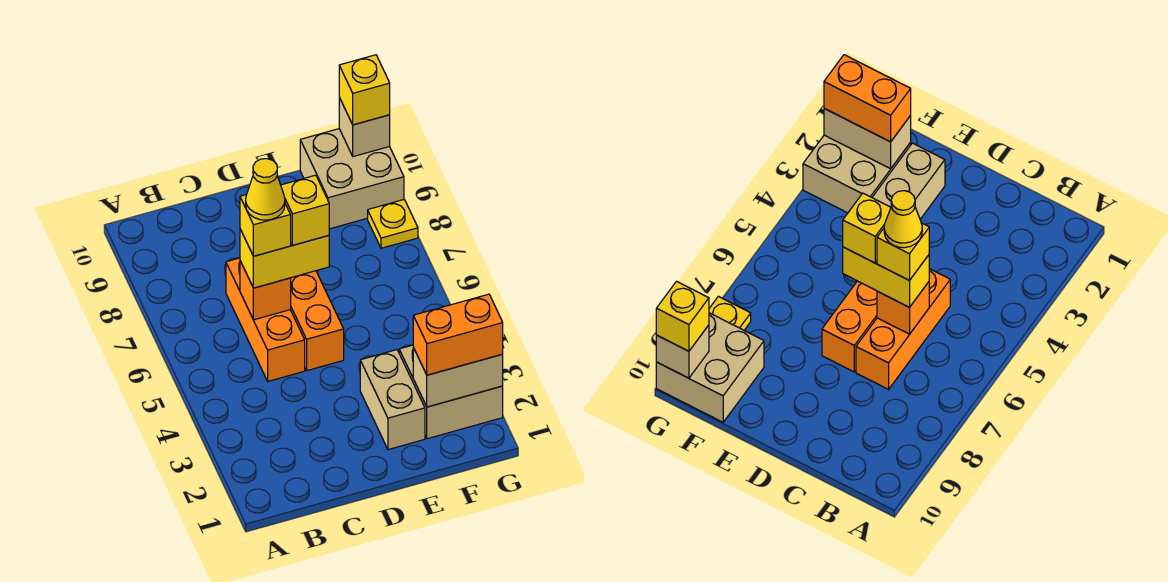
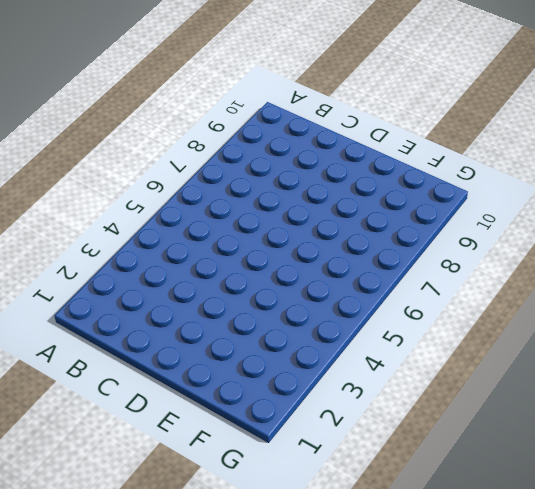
none -> orange 1x3 brick [226,258,305,381]
none -> orange 1x3 brick [291,271,344,371]
none -> tan 1x2 brick [360,350,425,450]

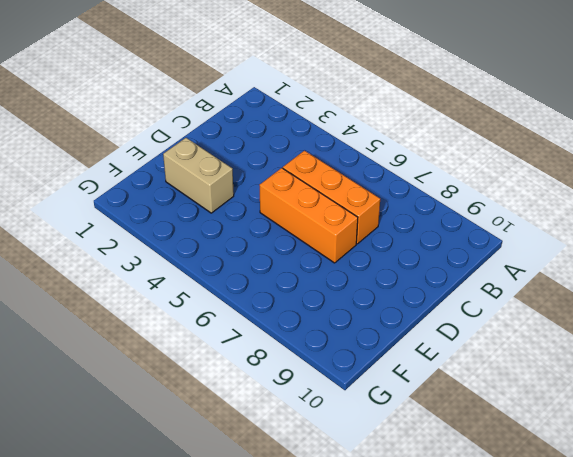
none -> tan 2x2 brick [399,345,503,439]
none -> tan 2x2 brick [300,129,404,229]
none -> yellow 1x1 plate [368,200,418,248]

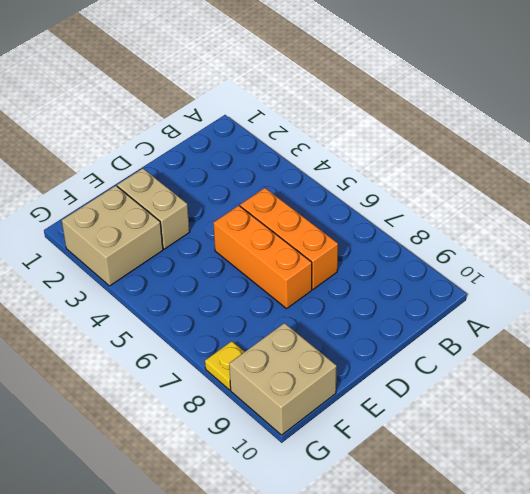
none -> orange 1x1 brick [240,261,291,320]
none -> tan 1x2 brick [413,348,503,407]
none -> tan 1x1 brick [339,98,390,157]

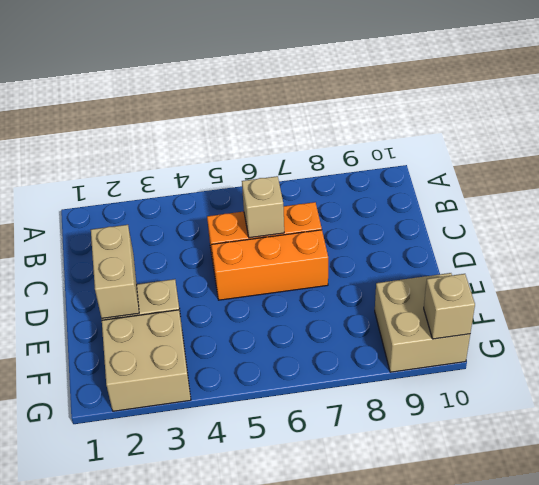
tan 1x1 brick [242,176,284,238] -> orange 1x1 brick [240,261,291,320]
tan 1x2 brick [91,225,139,318] -> tan 1x2 brick moved to [413,348,503,407]
none -> yellow 1x1 plate [368,200,418,248]
none -> yellow 1x2 brick [240,229,329,288]
none -> orange 1x2 brick [413,294,503,375]

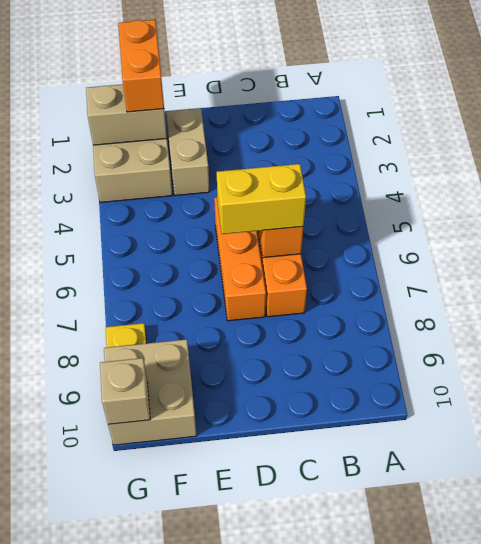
orange 1x2 brick [118,20,164,112] -> orange 1x2 brick turned to [413,294,503,375]
none -> yellow 1x1 brick [339,55,390,125]
none -> yellow 1x1 brick [240,195,291,256]
none -> yellow 1x1 brick [281,175,329,245]

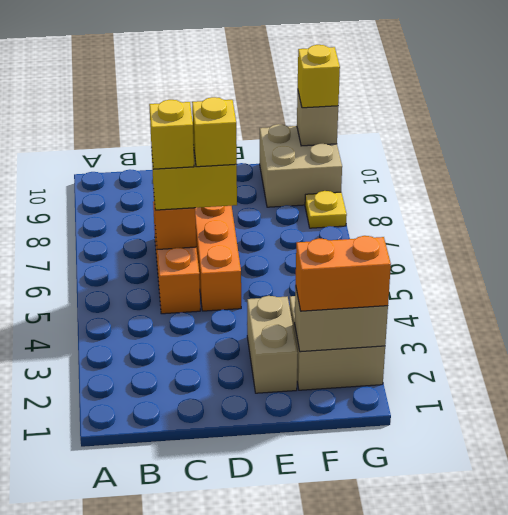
none -> yellow 1x1 cone [246,159,285,220]

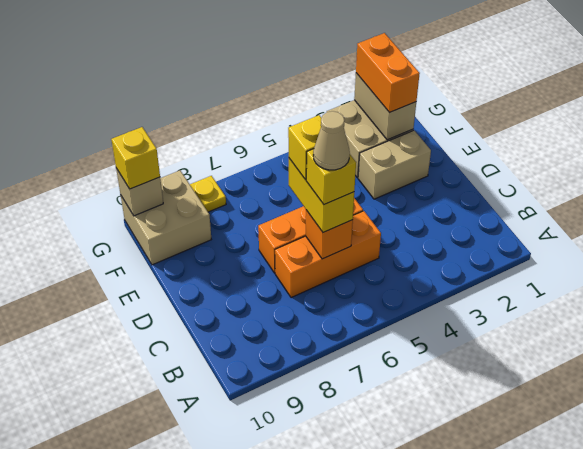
tan 1x1 cone [313,111,350,170] -> yellow 1x1 cone [246,159,285,220]

